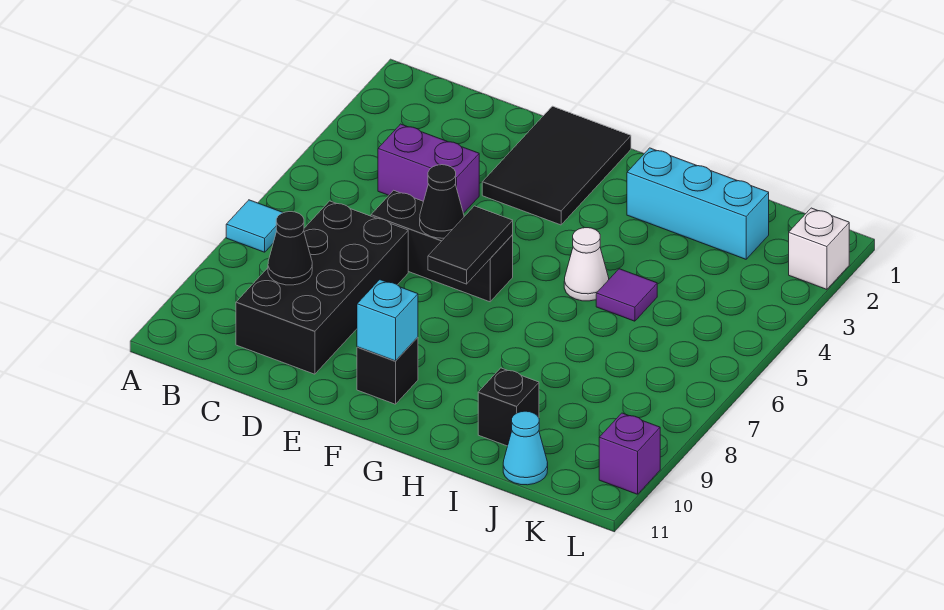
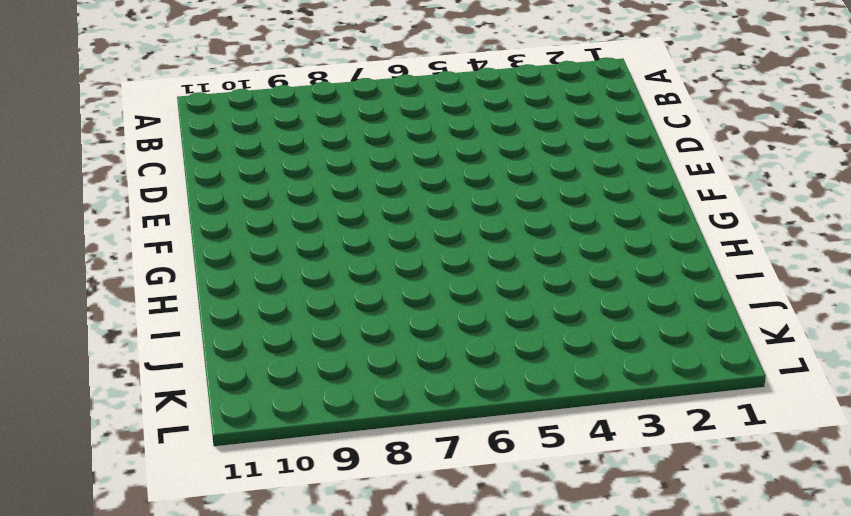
none -> cyan 1x1 tile [226,200,283,252]
none -> purple 1x2 brick [378,124,479,213]
none -> black 2x4 brick [236,201,408,374]

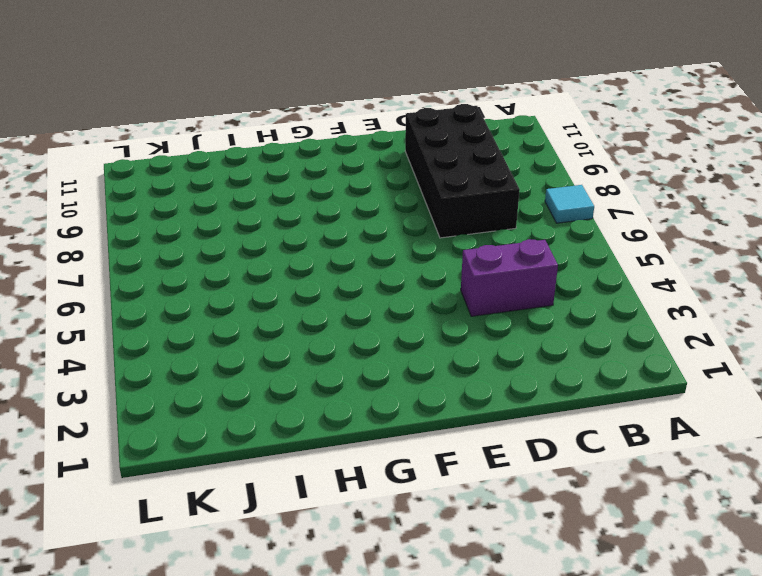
none -> black 1x3 brick [371,190,513,302]
none -> black 2x3 tile [482,106,631,225]
none -> black 1x1 brick [357,337,418,404]

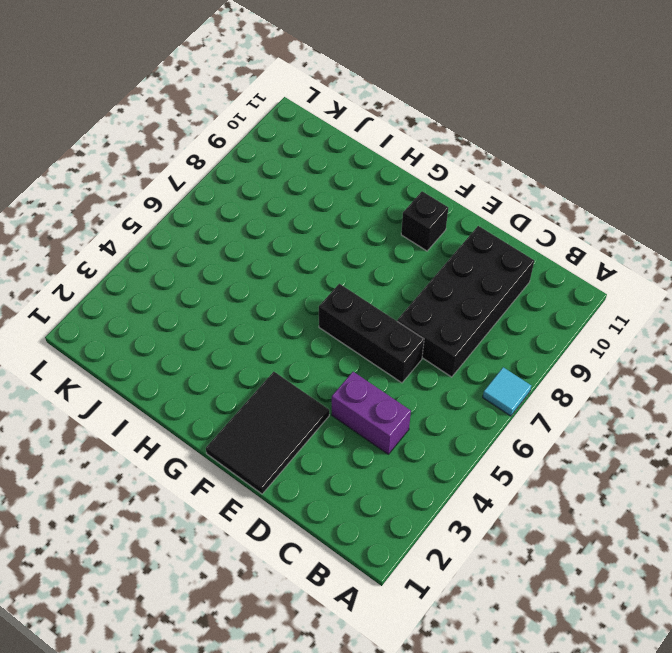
none -> cyan 1x3 brick [627,148,769,259]
none -> white 1x1 cone [564,228,609,301]
none -> purple 1x1 tile [596,269,657,321]

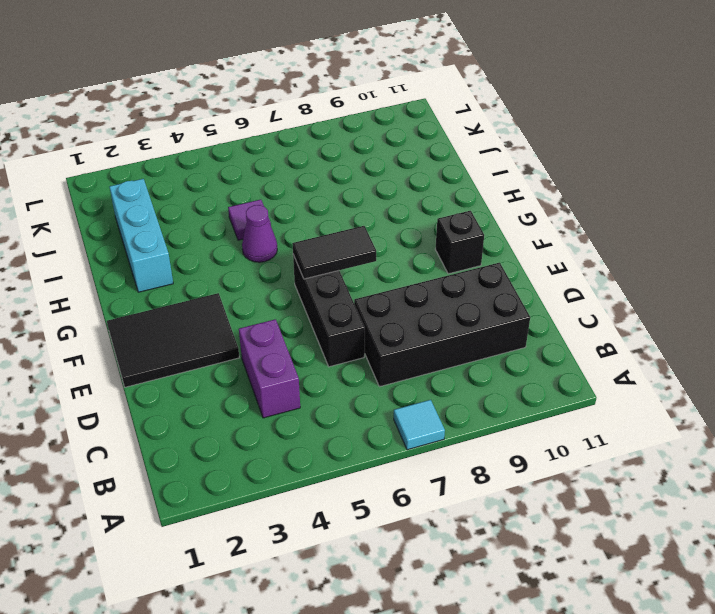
purple 1x1 cone [242,205,277,262] -> white 1x1 cone [564,228,609,301]
none -> black 1x1 brick [478,368,539,446]
none -> cyan 1x1 cone [503,411,548,485]
none -> white 1x1 brick [789,208,849,289]

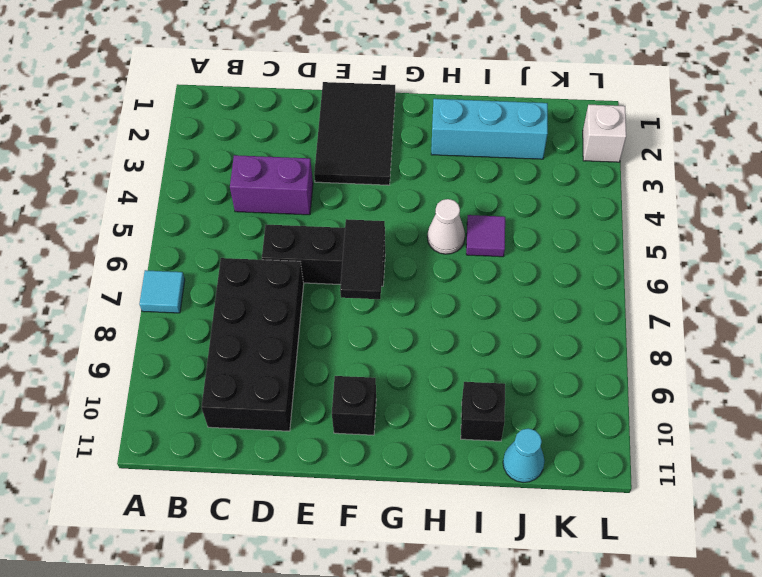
none -> purple 1x1 brick [599,413,660,494]
none -> black 1x1 cone [268,212,312,285]
none -> black 1x1 cone [420,165,464,238]

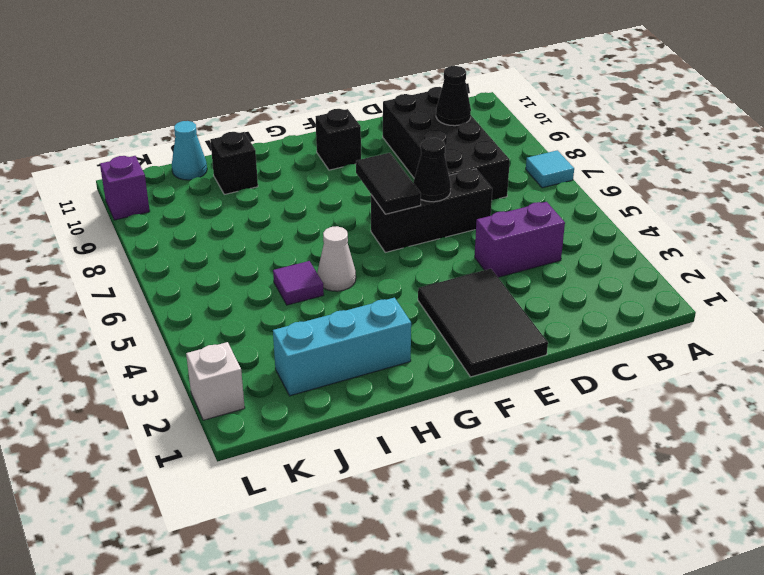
none -> cyan 1x1 brick [357,280,418,361]

